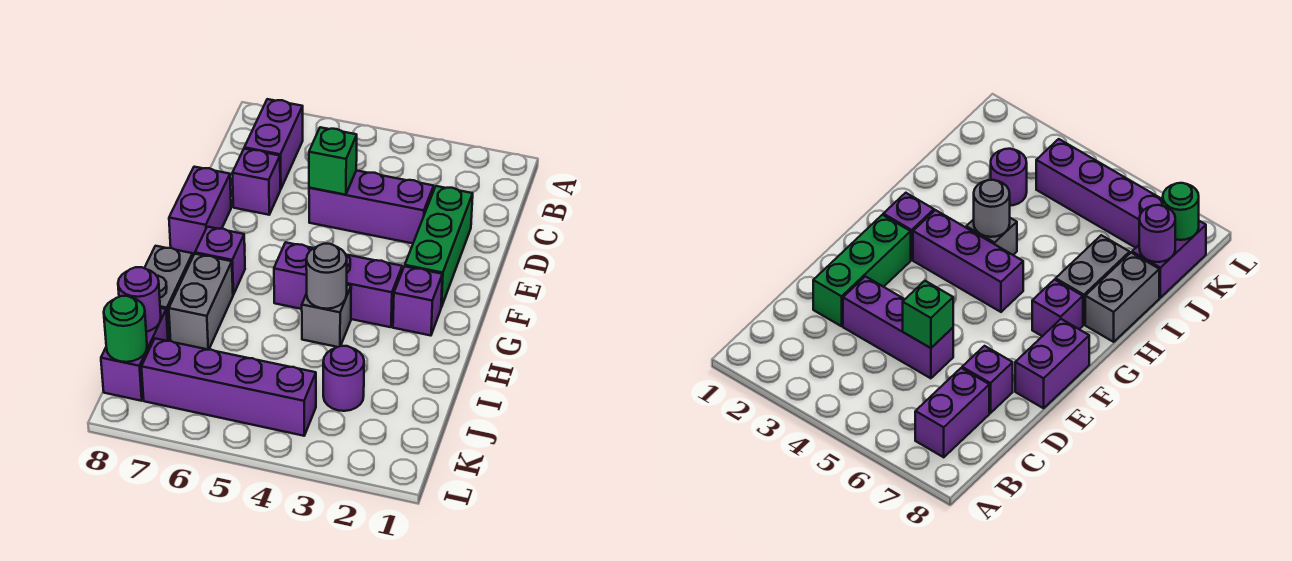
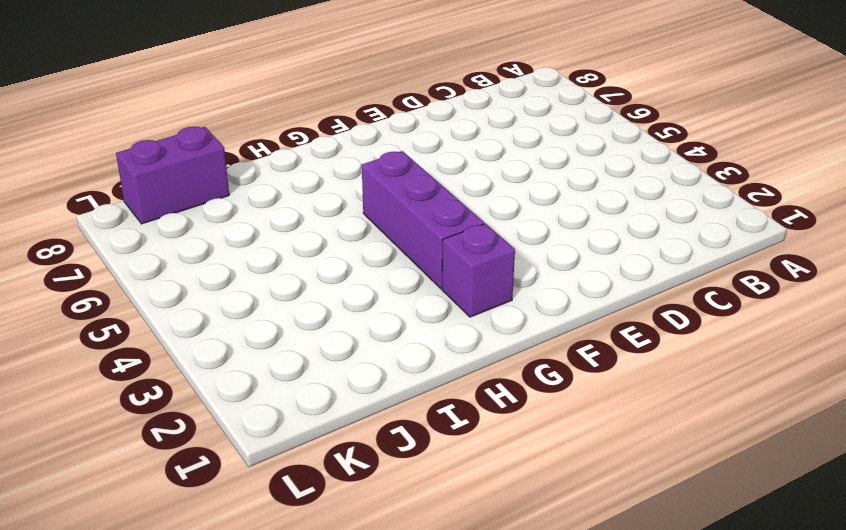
none -> purple 1x2 brick [244,99,303,189]
none -> green 1x3 brick [405,186,473,307]
none -> purple 1x3 brick [309,171,434,243]

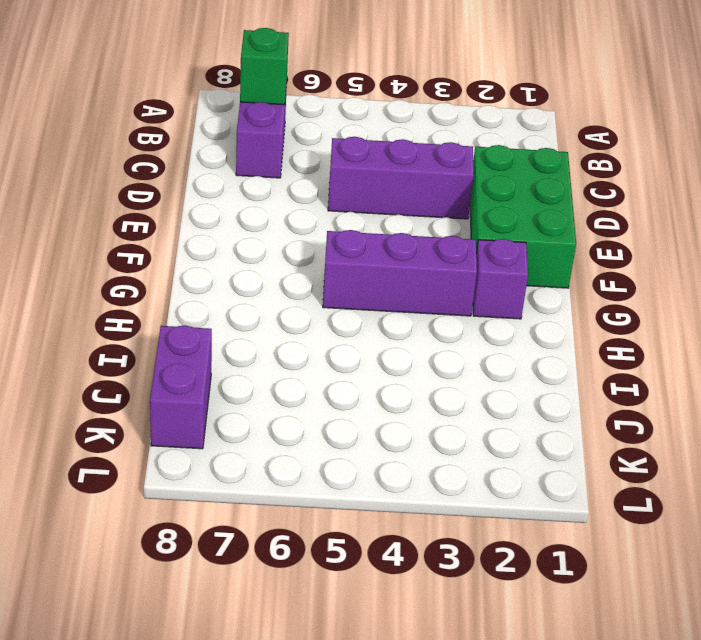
green 1x1 brick [240,28,289,105] -> green 1x1 brick moved to [309,127,357,195]
green 2x3 brick [470,145,576,288] -> green 1x3 brick [405,186,473,307]
none -> purple 1x1 brick [232,149,280,215]
none -> purple 1x2 brick [169,167,231,256]
none -> purple 1x1 brick [195,227,245,295]

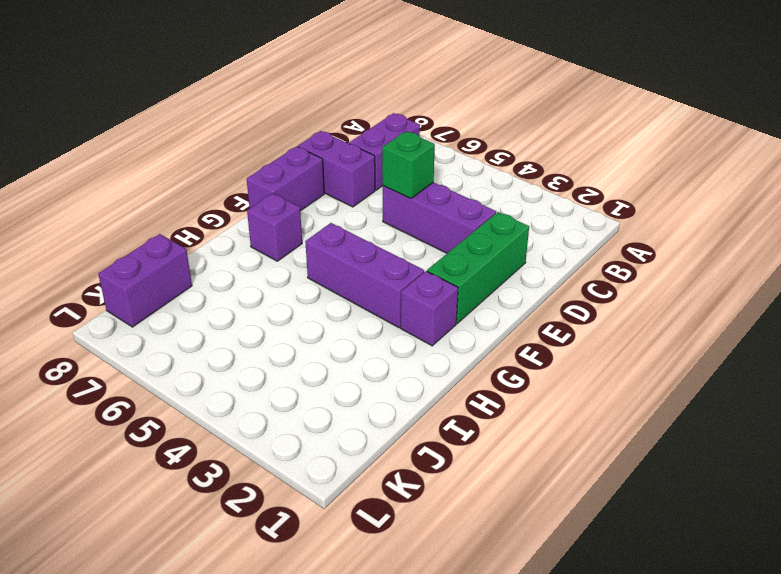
purple 1x2 brick [298,131,375,207] -> purple 1x1 brick [232,149,280,215]
none -> grey 1x1 brick [302,285,351,347]
none -> grey 1x2 brick [169,254,233,350]
none -> grey 1x2 brick [145,246,193,341]

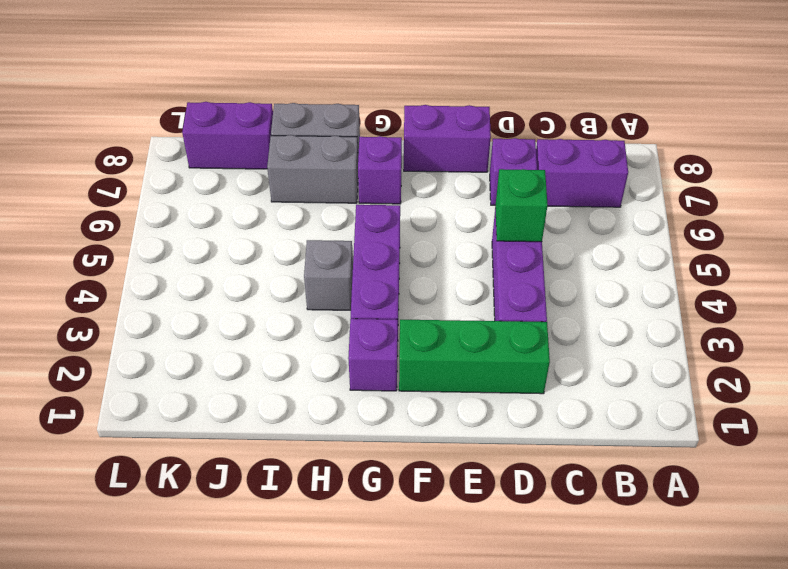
none -> purple 1x1 round brick [323,346,364,411]
none -> purple 1x4 brick [141,339,316,436]
none -> grey 1x1 round brick [306,244,347,309]

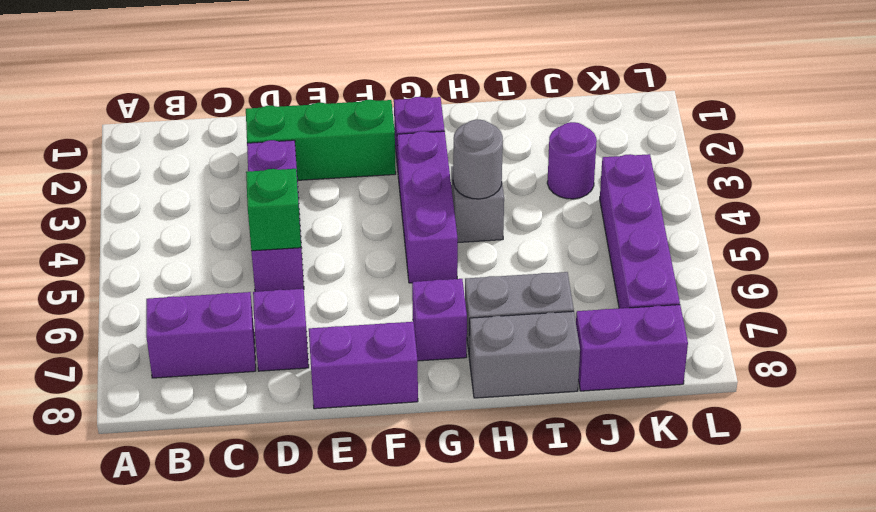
none -> purple 1x1 round brick [118,267,161,332]
none -> green 1x1 round brick [104,296,147,362]

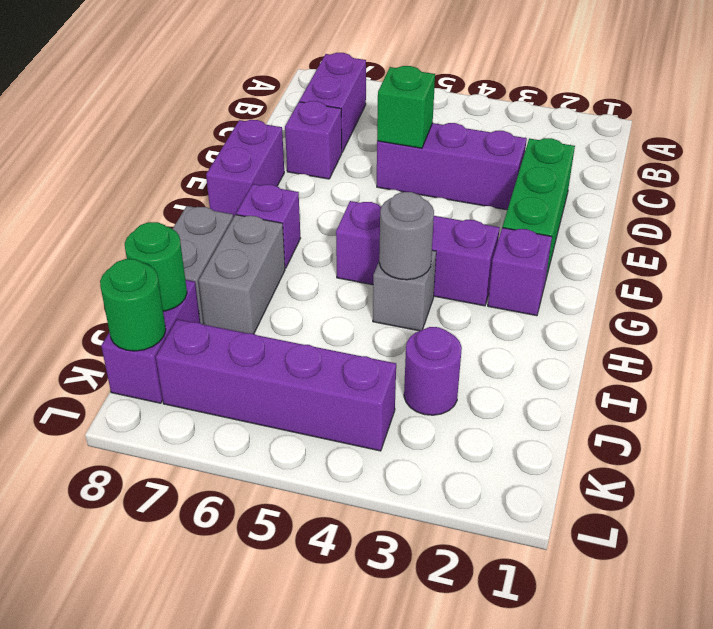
green 1x1 round brick [125,222,187,311] -> purple 1x1 round brick [118,267,161,332]

